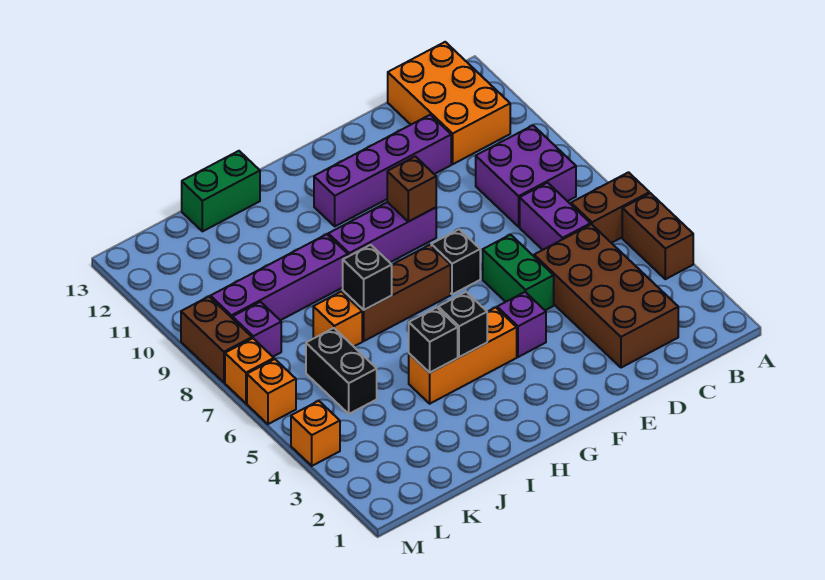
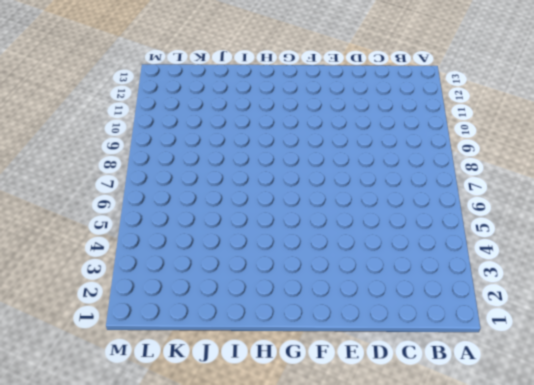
none -> brown 1x2 brick [622,193,693,279]
none -> brown 1x2 brick [571,172,649,243]
none -> purple 2x2 brick [476,125,576,227]

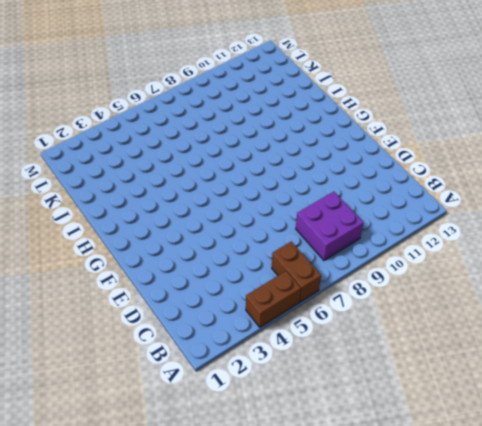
none -> orange 2x3 brick [388,42,510,164]
none -> brown 2x4 brick [534,224,678,368]
none -> purple 1x2 brick [520,183,591,250]

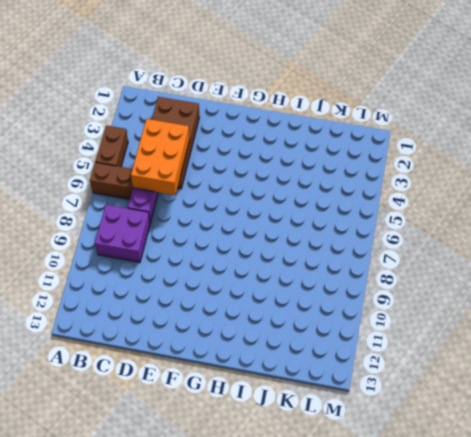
orange 2x3 brick [131,119,190,195] -> orange 2x3 brick moved to [388,42,510,164]
none -> purple 1x4 brick [314,115,451,226]
none -> green 1x2 brick [483,235,554,310]
none -> purple 1x1 brick [497,292,546,357]

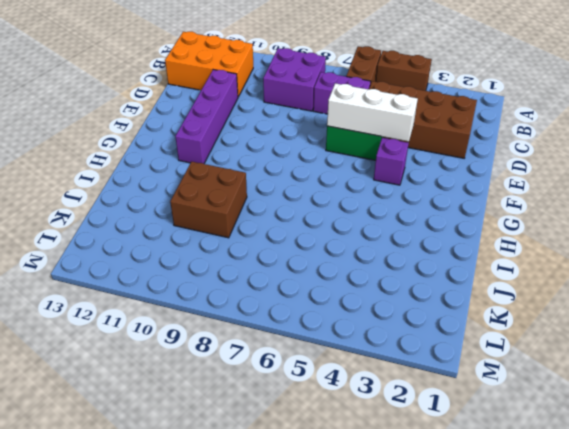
white 1x3 brick [327,83,418,142] -> none
brown 2x2 brick [170,162,247,238] -> purple 1x4 brick [210,234,348,320]
none -> black 1x1 brick [431,229,480,294]
none -> purple 1x3 brick [328,202,436,262]
none -> orange 1x3 brick [409,307,517,404]

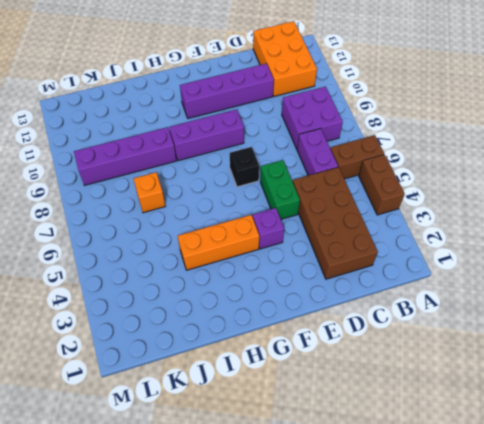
none -> brown 1x3 brick [343,245,451,341]
none -> green 1x2 brick [182,151,260,231]
none -> black 1x2 brick [306,328,377,414]

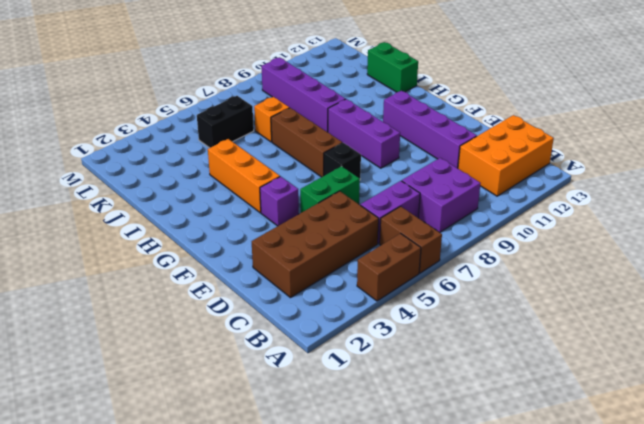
none -> purple 1x1 brick [232,302,281,357]
none -> orange 1x1 brick [291,401,340,466]
none -> orange 1x1 brick [247,359,296,424]

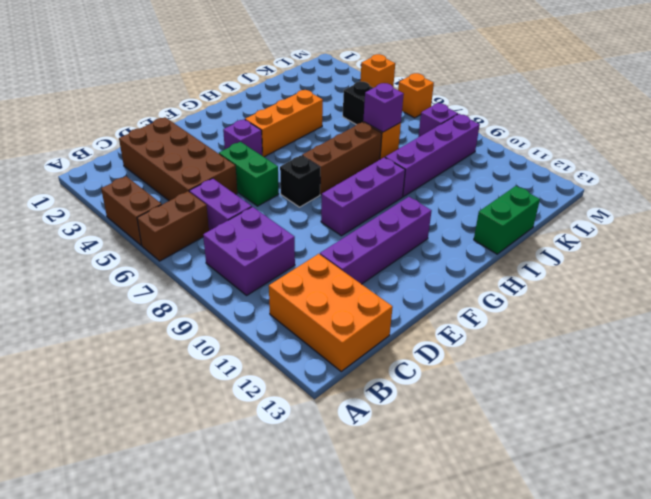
purple 1x1 brick [363,83,404,132] -> none
none -> orange 1x1 brick [225,338,274,403]
none -> brown 1x2 brick [181,297,252,382]
none -> brown 1x1 brick [387,156,436,222]

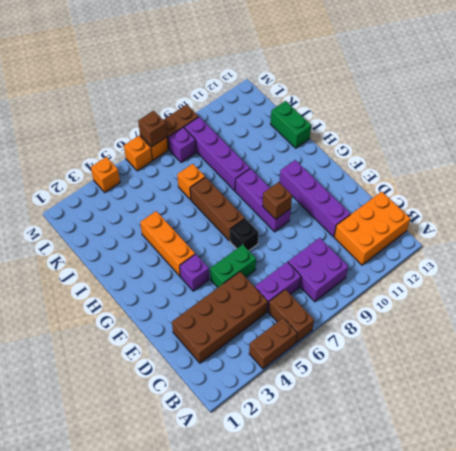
brown 1x1 brick [138,111,167,147] -> none
none -> black 1x2 brick [306,328,377,414]
none -> black 1x1 brick [438,292,487,357]
none -> black 1x1 brick [409,307,458,373]

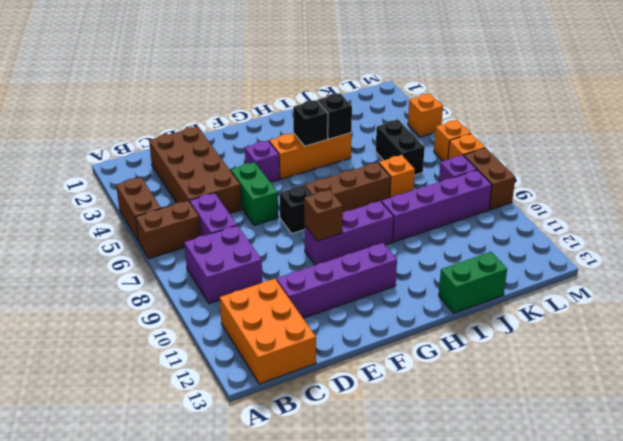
none -> black 1x1 brick [343,245,392,310]

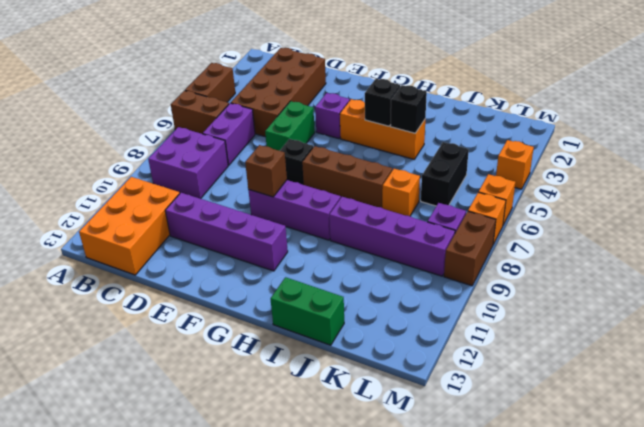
none -> black 1x1 brick [343,245,392,310]

